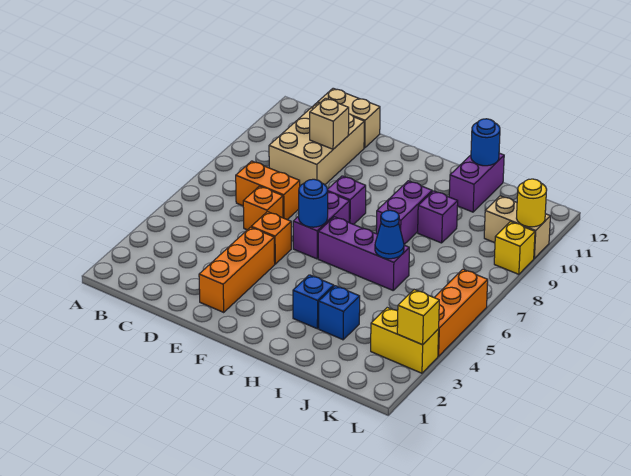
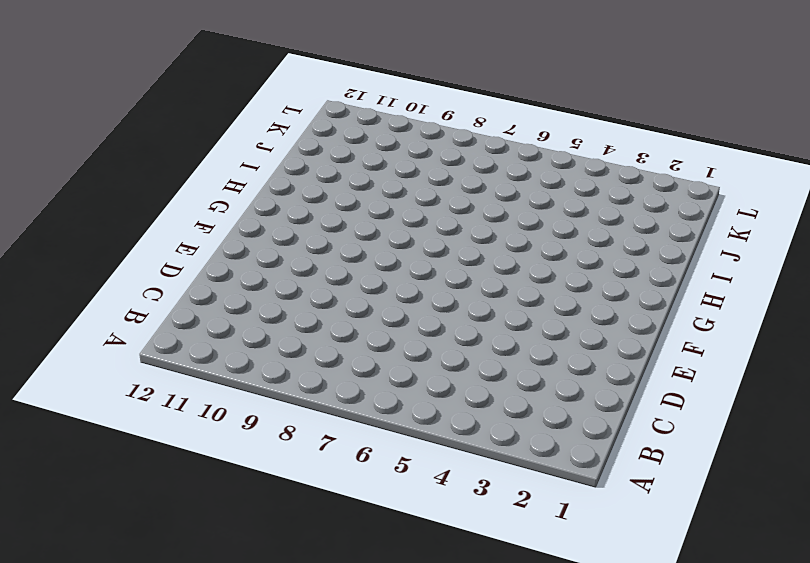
none -> orange 1x2 brick [236,161,300,220]
none -> tan 2x3 brick [269,103,364,186]
none -> tan 1x2 brick [318,88,380,148]

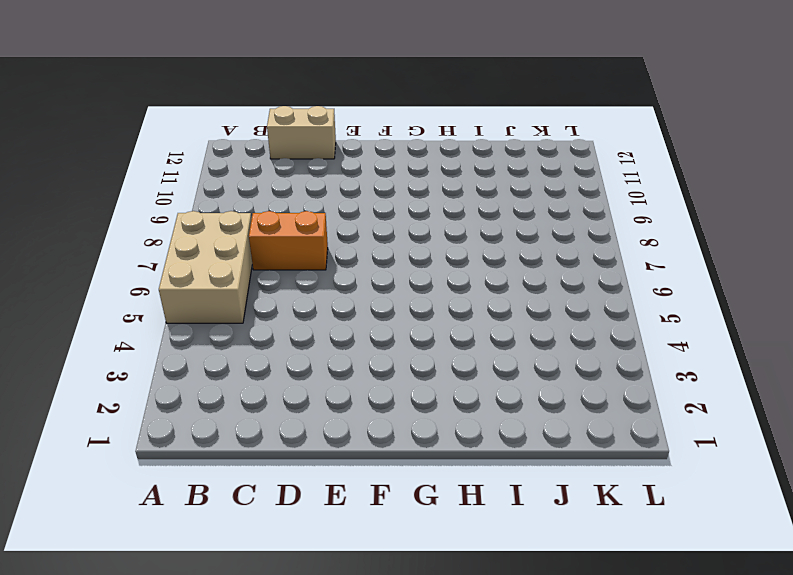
tan 2x3 brick [159,211,252,323] -> tan 2x3 brick moved to [269,103,364,186]
none -> orange 1x1 brick [243,186,283,230]
none -> orange 1x3 brick [199,227,275,312]
none -> orange 1x1 brick [251,212,291,264]

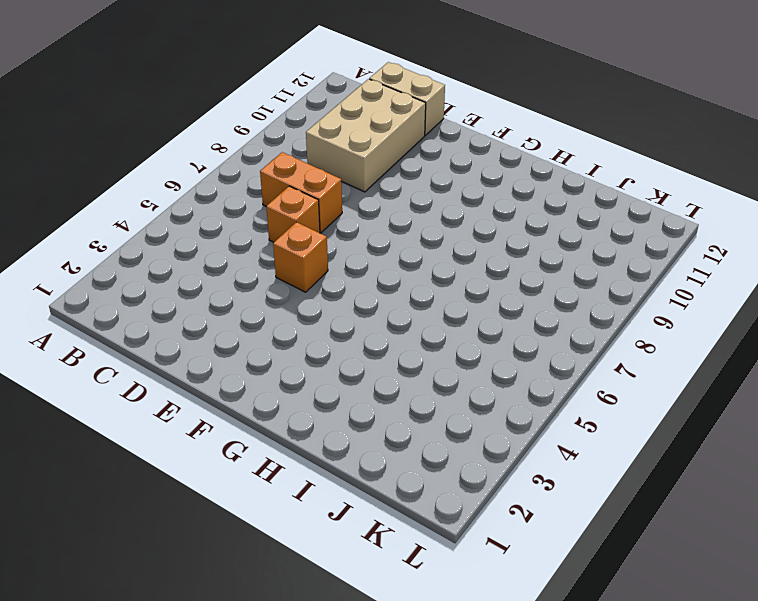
none -> orange 1x3 brick [199,227,275,312]
none -> purple 1x2 brick [293,192,350,259]
none -> purple 1x1 brick [328,176,366,224]

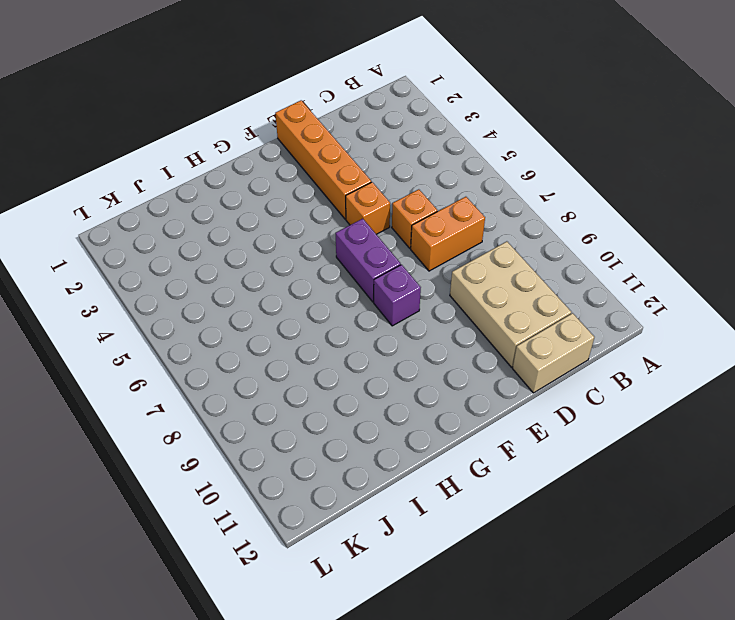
orange 1x4 brick [275,100,371,219] -> orange 1x3 brick [199,227,275,312]
none -> purple 1x3 brick [318,217,409,290]
none -> blue 1x1 brick [293,275,334,329]
none -> purple 1x2 brick [376,181,432,244]

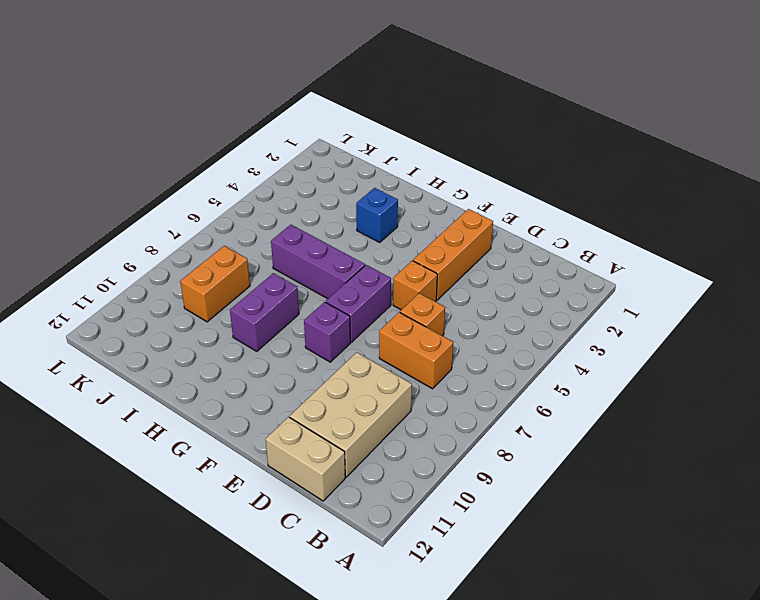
orange 1x2 brick [180,246,250,322] -> none
none -> blue 1x1 brick [319,286,360,340]
none -> purple 1x1 brick [418,191,458,243]
none -> purple 1x2 brick [449,153,504,212]

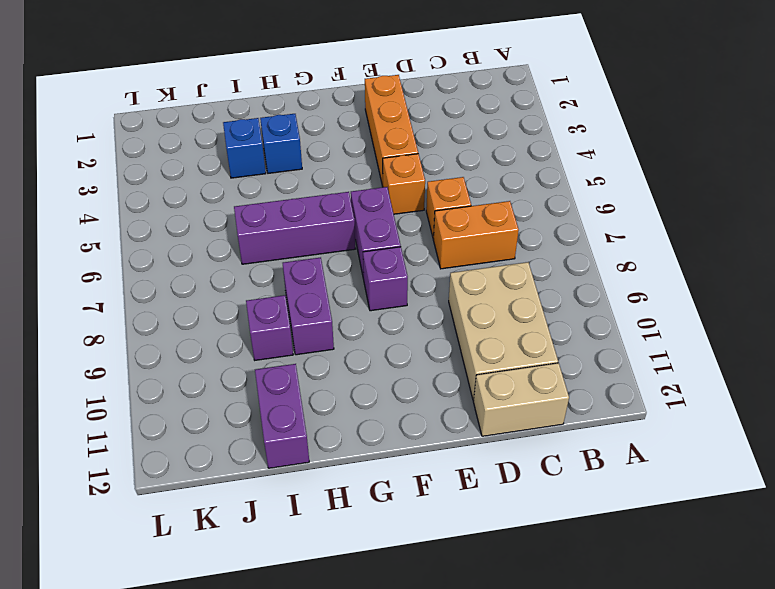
none -> yellow 1x2 brick [371,308,439,373]
none -> tan 1x2 brick [484,196,550,258]
none -> orange 1x3 brick [434,269,488,356]

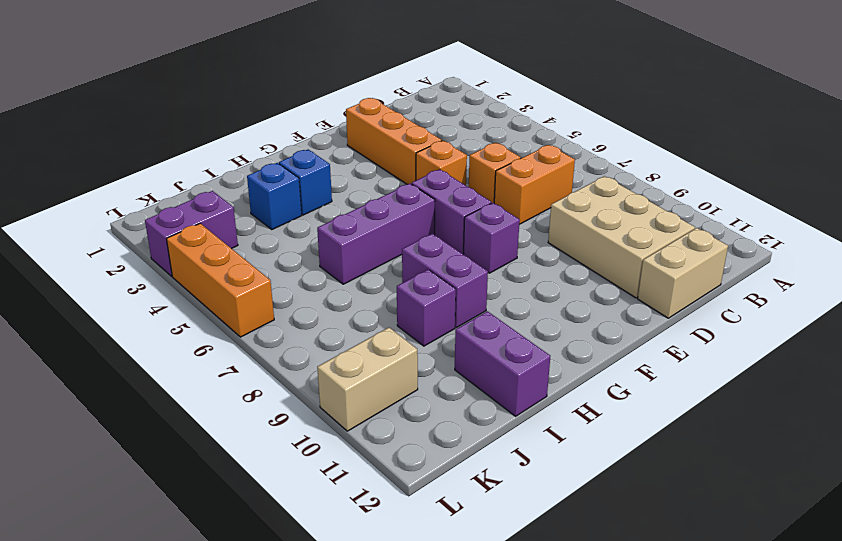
purple 1x2 brick [145,191,238,276] -> yellow 1x2 brick [371,308,439,373]
none -> yellow 1x1 brick [494,222,535,274]
none -> tan 1x1 brick [310,98,349,149]
none -> blue 1x1 round brick [299,179,328,227]

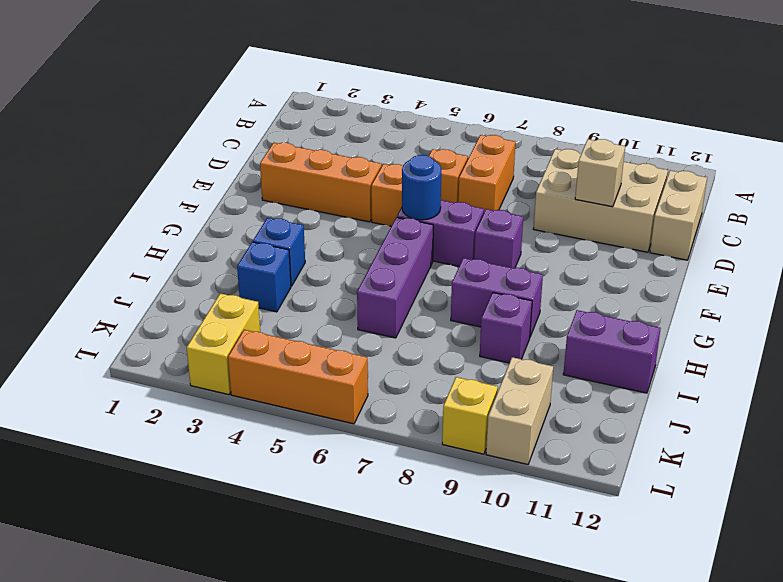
none -> blue 1x1 cone [375,210,404,259]
none -> blue 1x1 round brick [471,119,500,166]
none -> yellow 1x1 brick [397,290,439,345]

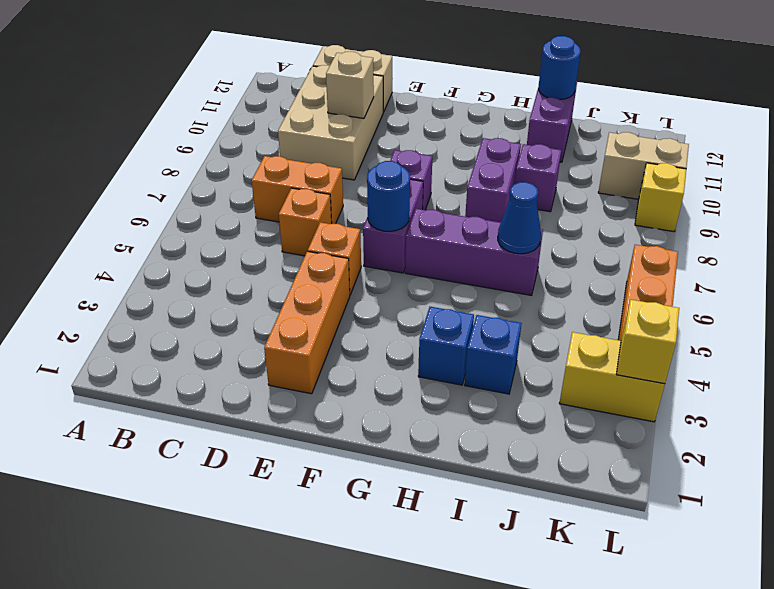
none -> yellow 1x1 round brick [517,179,547,227]

